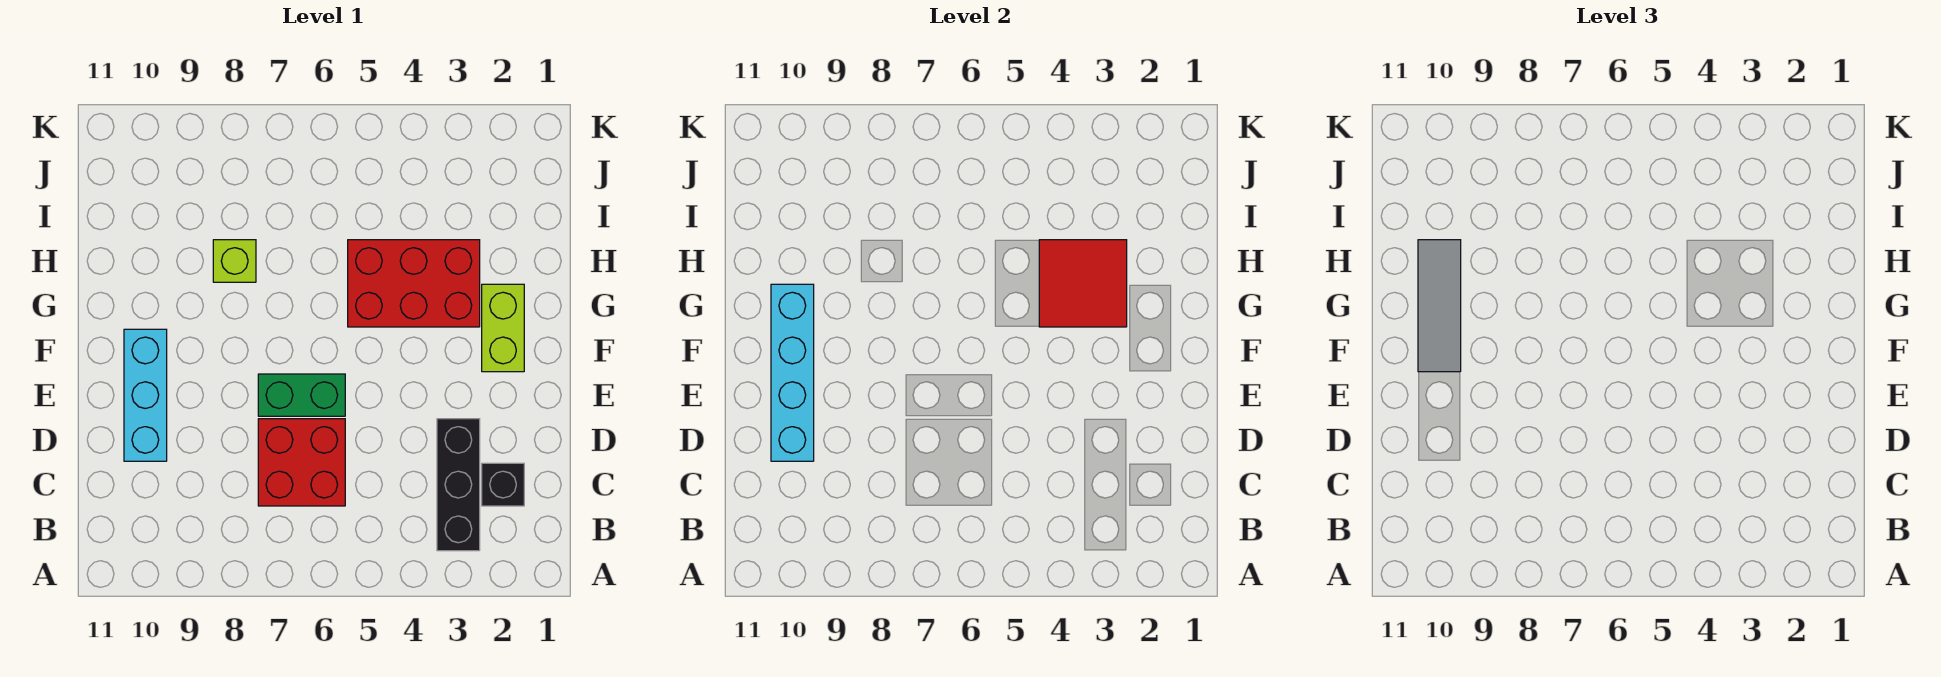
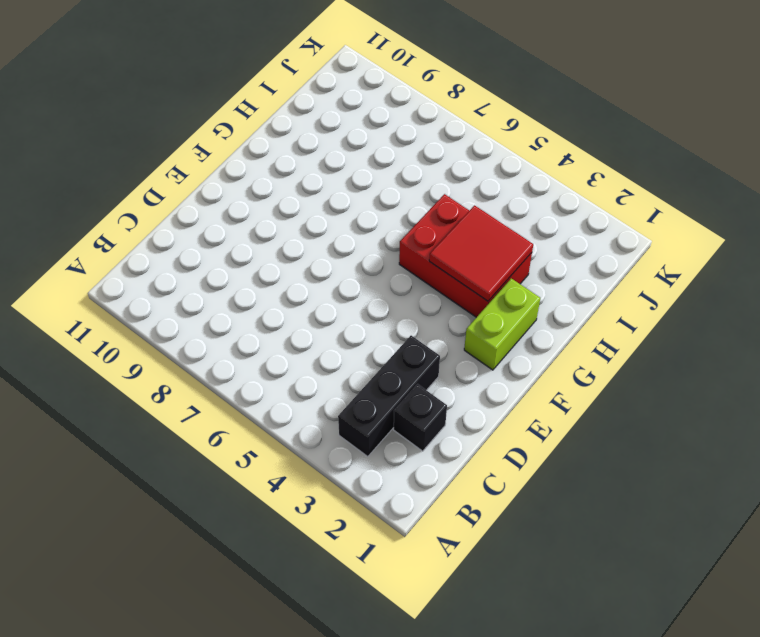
none -> red 2x2 brick [258,419,345,506]
none -> cyan 1x3 brick [124,329,167,461]

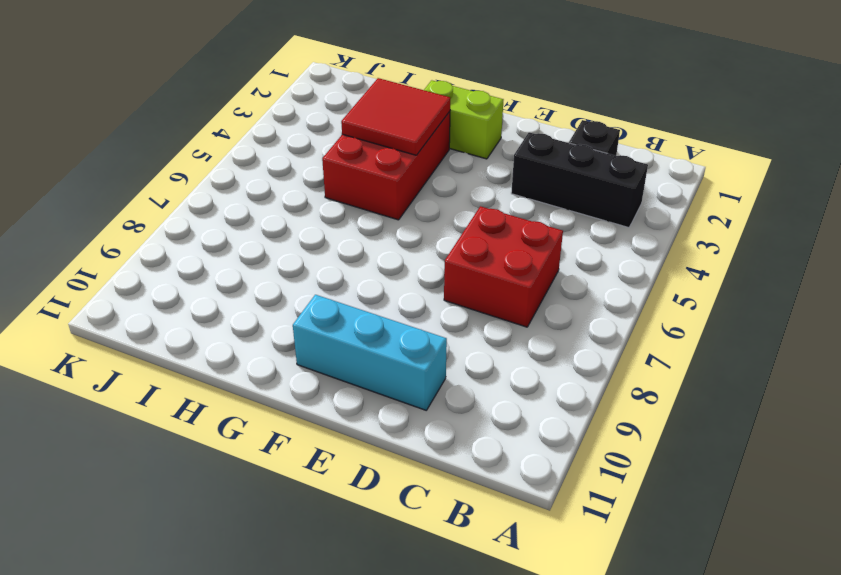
none -> green 1x2 brick [258,374,345,416]
none -> lime 1x1 brick [213,240,256,282]

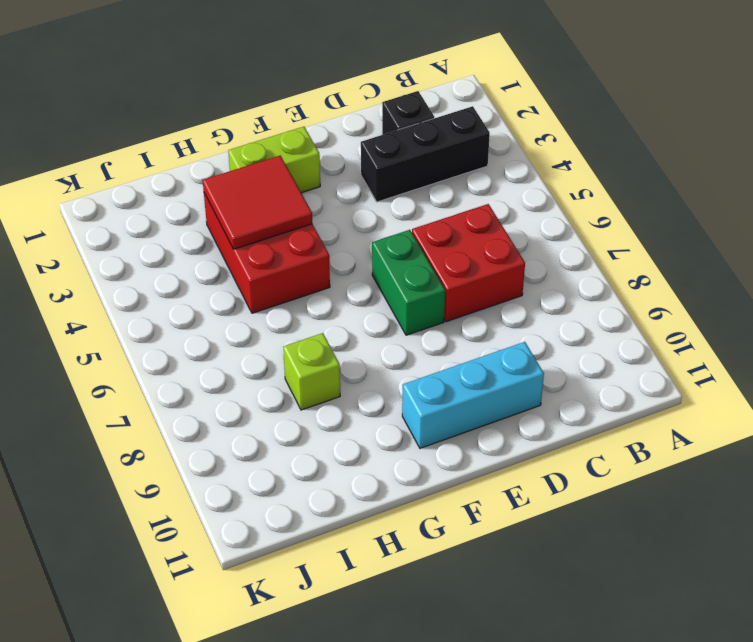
none -> cyan 1x4 brick [771,284,814,461]
none -> grey 1x3 tile [1418,240,1461,372]

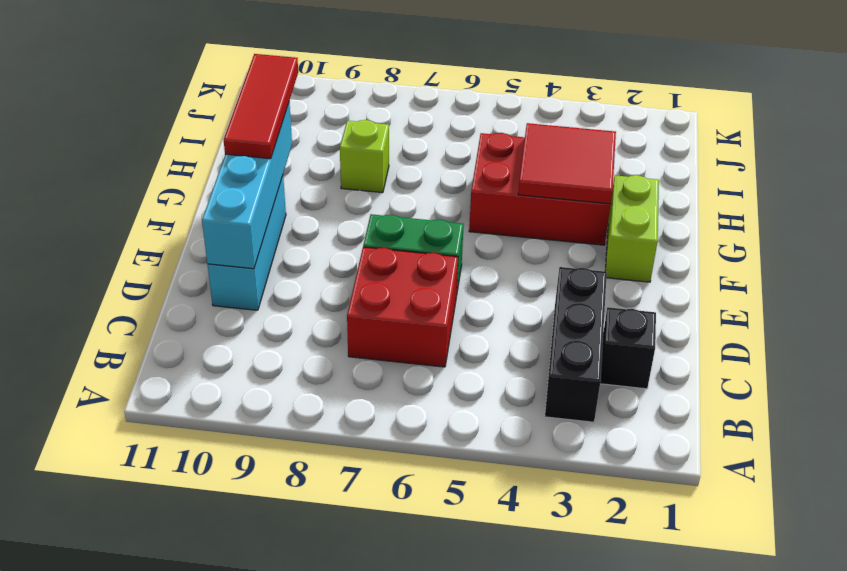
red 1x3 tile [224,54,298,159] -> grey 1x3 tile [1418,240,1461,372]

